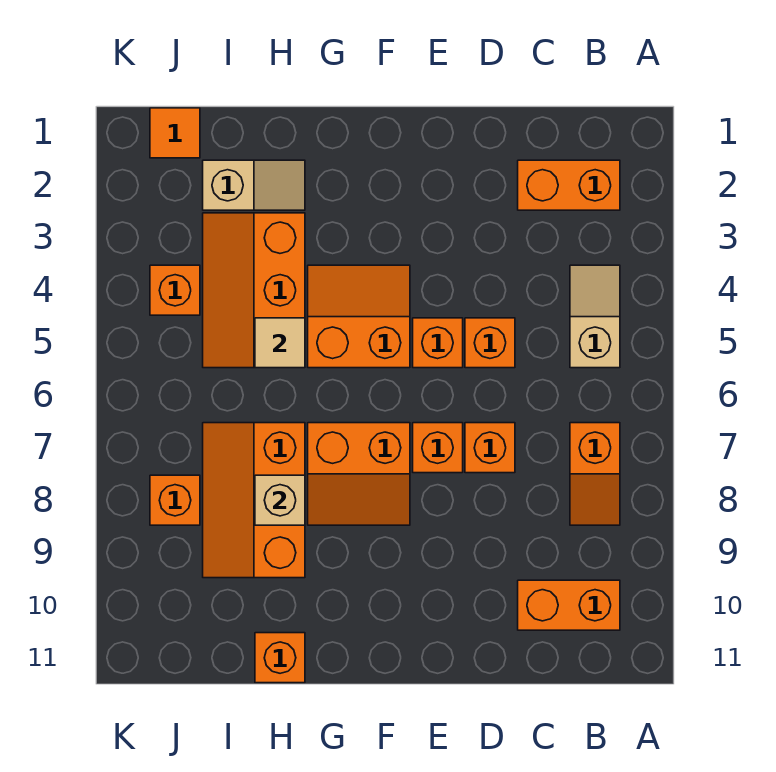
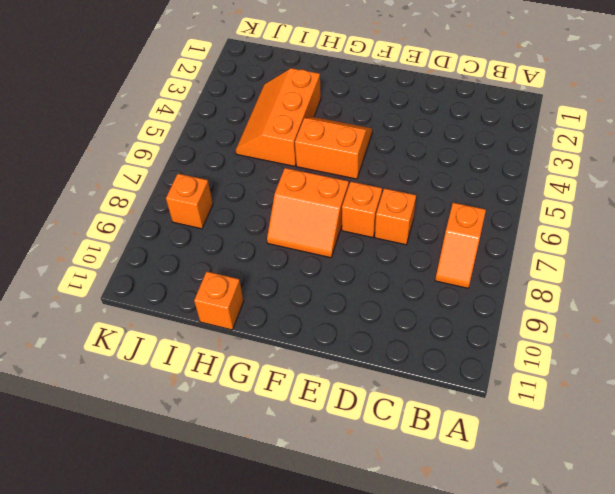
none -> orange 1x2 brick [518,160,620,210]
none -> tan 1x2 slope [570,265,620,368]
none -> orange 1x2 brick [518,580,620,630]

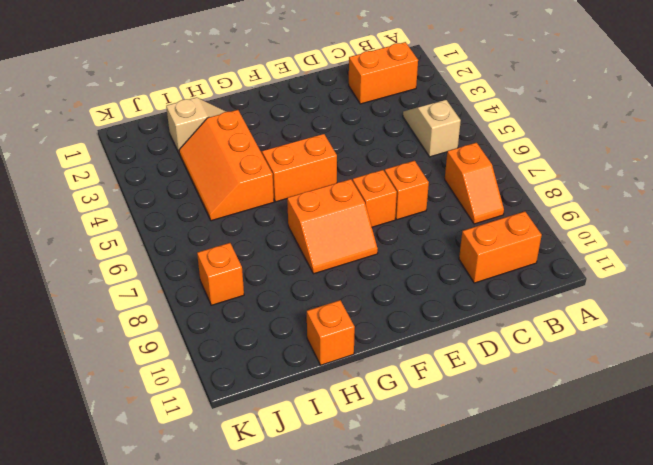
none -> orange 1x1 brick [465,318,515,368]
none -> orange 1x1 brick [413,318,463,368]
none -> orange 2x3 slope [203,423,305,578]

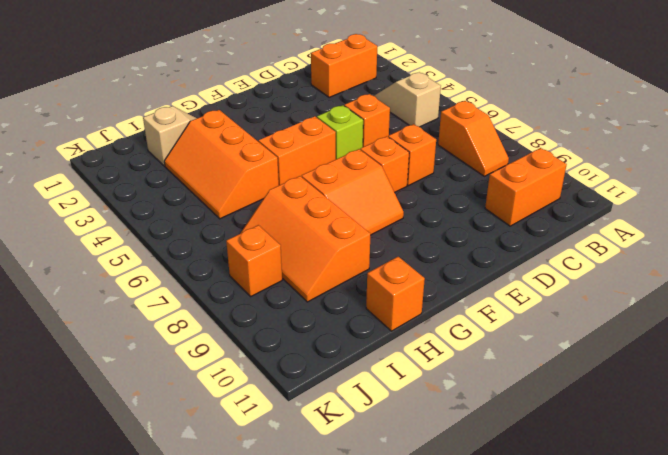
lime 1x1 brick [317,105,363,159] -> orange 1x1 brick [413,318,463,368]
none -> orange 1x1 tile [150,108,200,158]
none -> orange 1x1 brick [150,265,200,315]
none -> tan 1x1 tile [255,318,305,368]

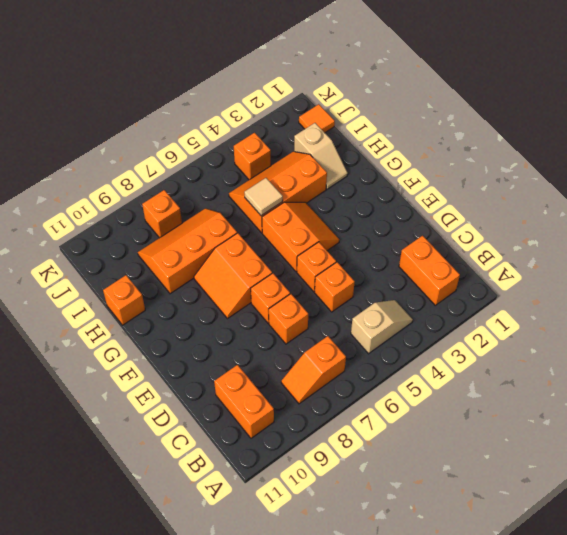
none -> tan 1x1 brick [255,475,305,525]

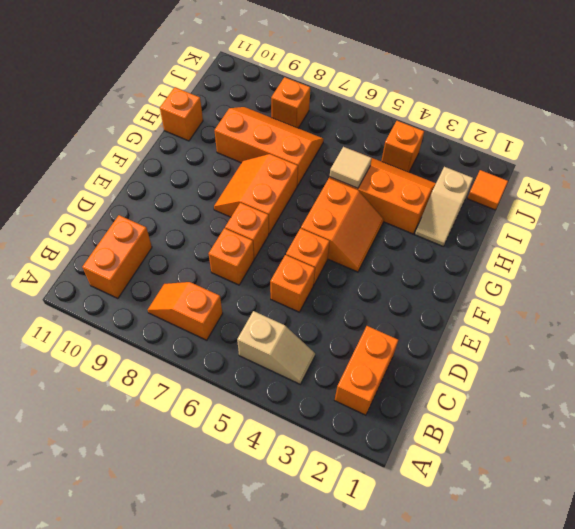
none -> tan 1x1 brick [255,475,305,525]

